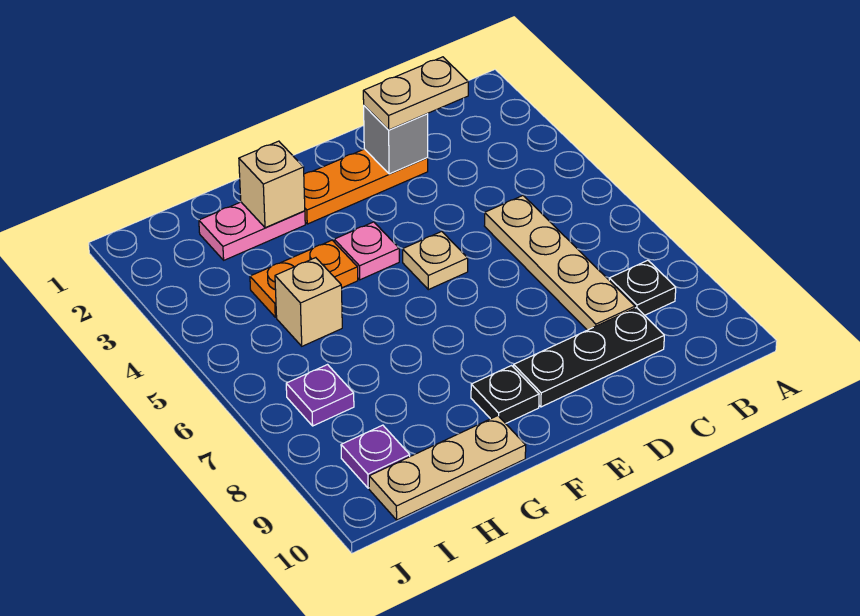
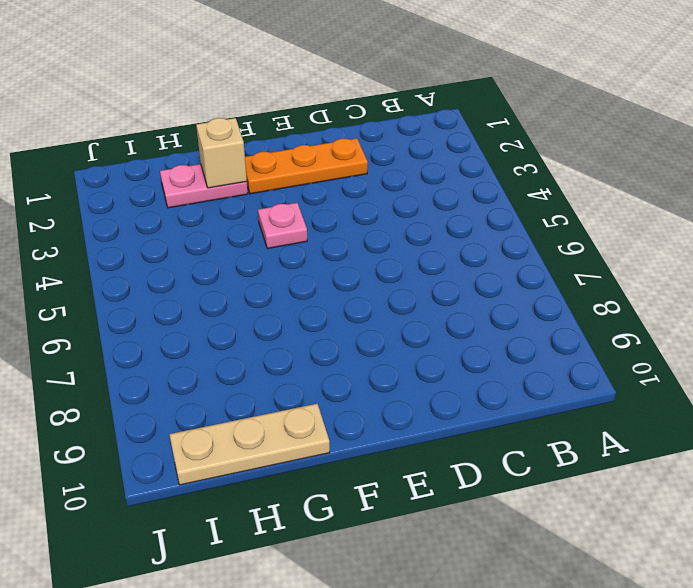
none -> black 1x1 plate [609,260,676,315]
none -> tan 1x4 plate [485,196,635,330]
none -> black 1x3 plate [514,308,664,407]

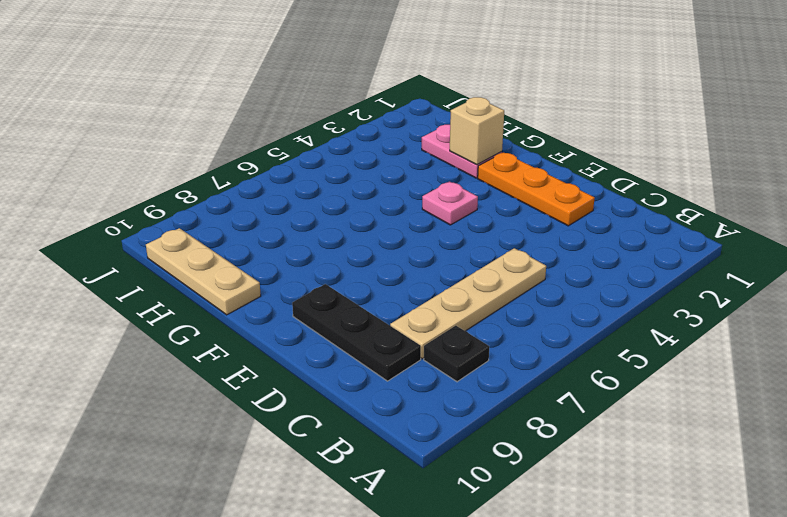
none -> tan 1x1 plate [403,231,468,290]
none -> black 1x1 plate [471,366,539,424]
none -> orange 1x2 plate [250,240,358,317]

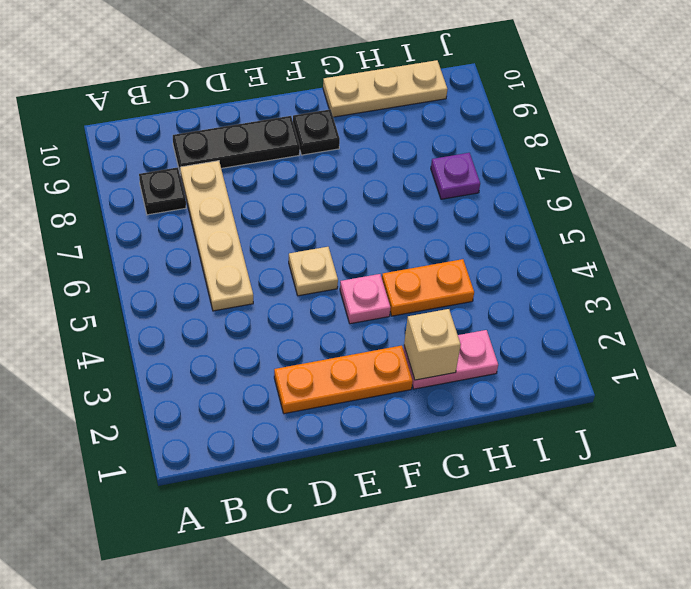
none -> tan 1x1 brick [275,258,342,346]
none -> purple 1x1 plate [341,425,410,488]
none -> grey 1x1 brick [364,106,428,174]

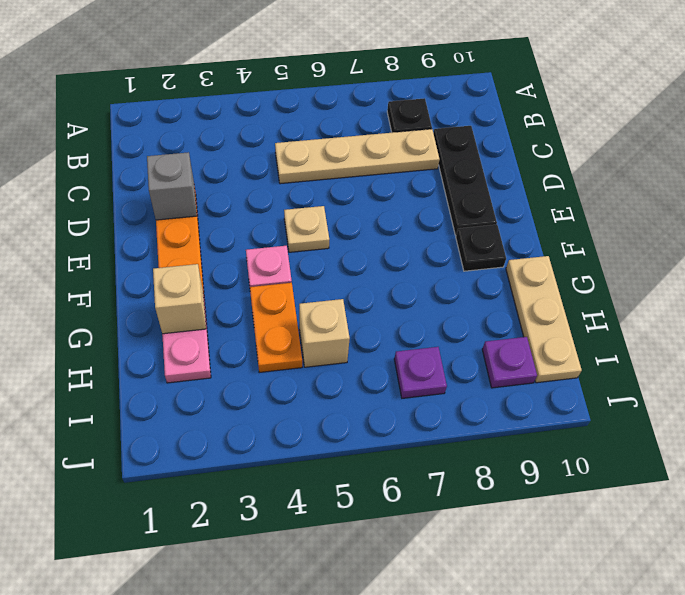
none -> tan 1x2 plate [363,57,468,130]

